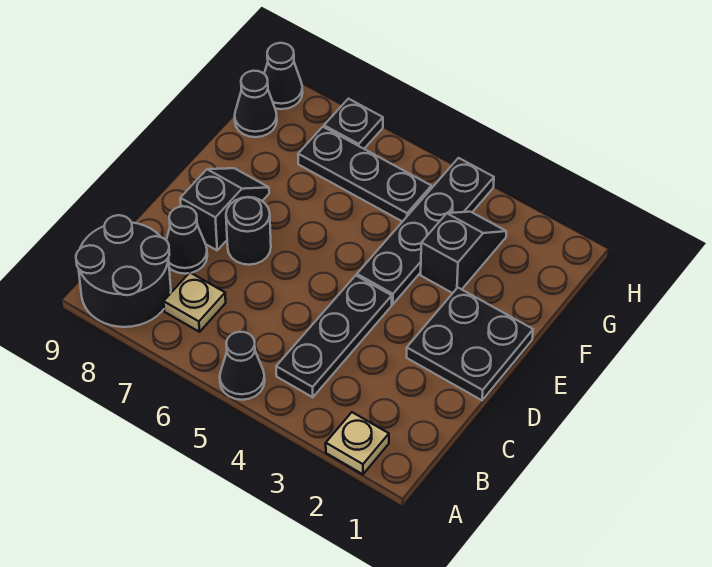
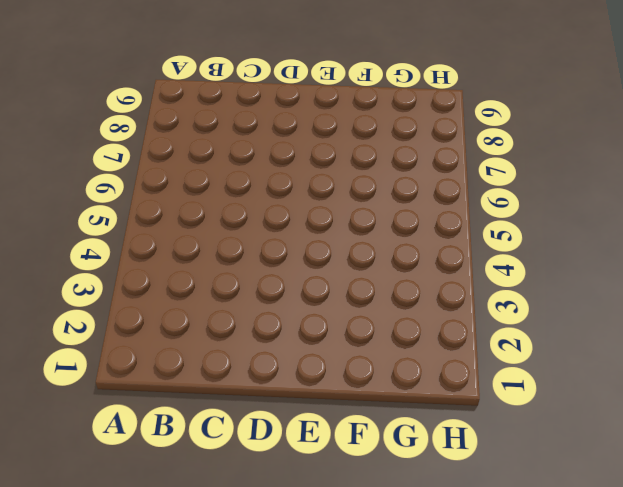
none -> tan 1x1 plate [326,412,389,474]
none -> black 1x1 cone [220,332,265,400]
none -> black 2x2 round brick [76,215,171,327]

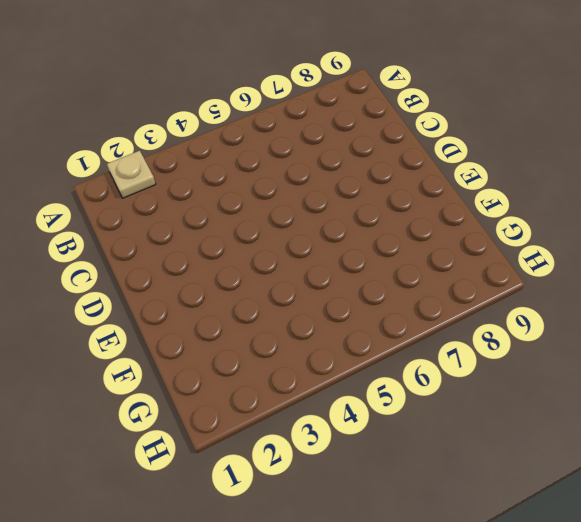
none -> black 1x1 cone [220,332,265,400]
none -> black 2x2 round brick [76,215,171,327]
none -> black 1x3 plate [276,276,392,397]

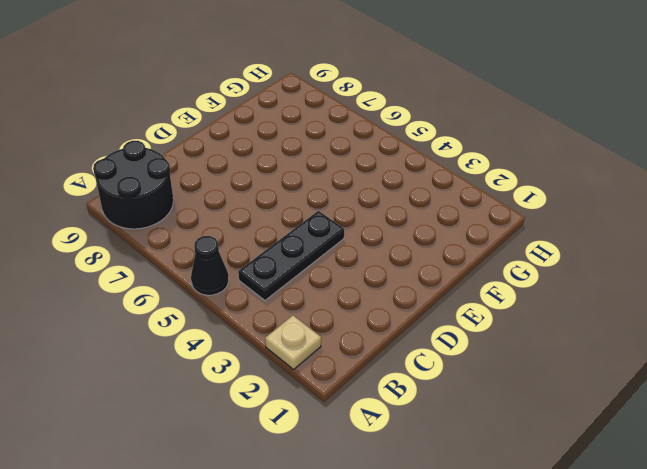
none -> tan 1x1 plate [164,273,226,332]
none -> black 1x1 cone [166,206,207,274]
none -> black 2x2 plate [407,288,533,400]

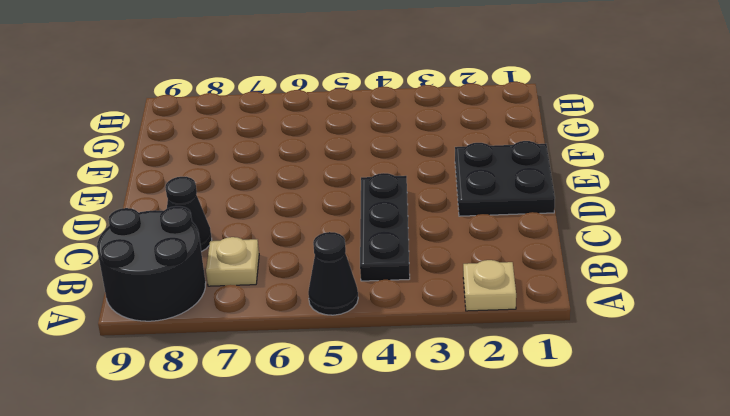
none -> black 1x1 round brick [226,197,271,265]
none -> black 1x2 slope [180,168,269,250]
none -> black 1x4 plate [357,158,494,304]

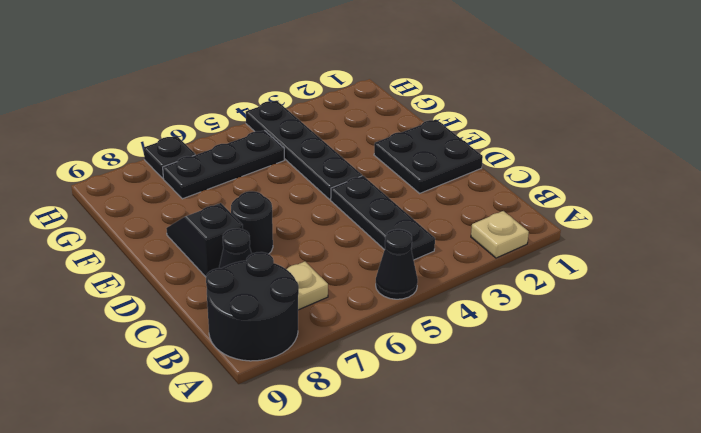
none -> black 1x2 slope [421,212,506,293]
none -> black 1x1 cone [235,71,277,137]
none -> black 1x1 cone [264,43,303,109]

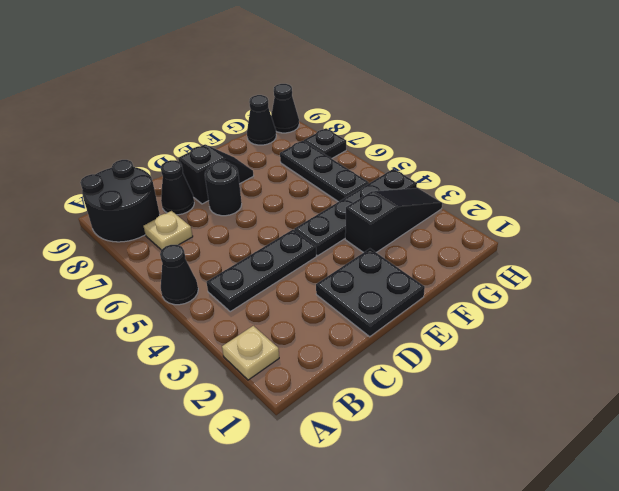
black 1x3 slope [345,188,442,253] -> black 1x2 slope [421,212,506,293]

